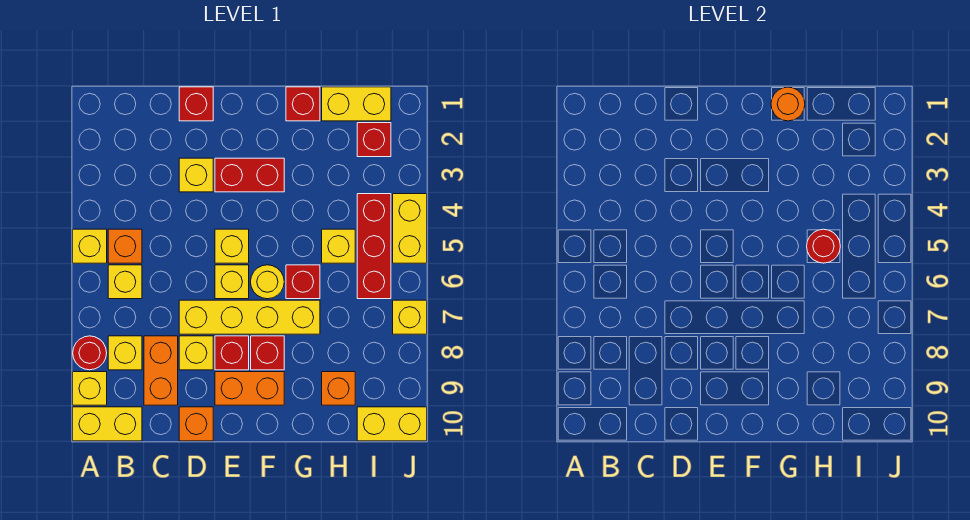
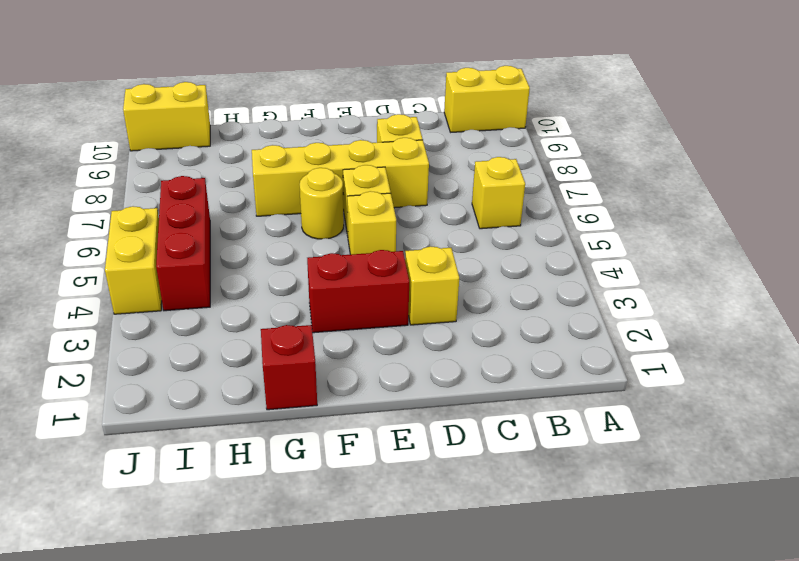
none -> yellow 1x1 brick [73,229,107,263]
none -> red 1x1 round brick [73,336,107,370]
none -> yellow 1x1 brick [73,372,107,405]
none -> orange 1x1 brick [108,229,142,263]

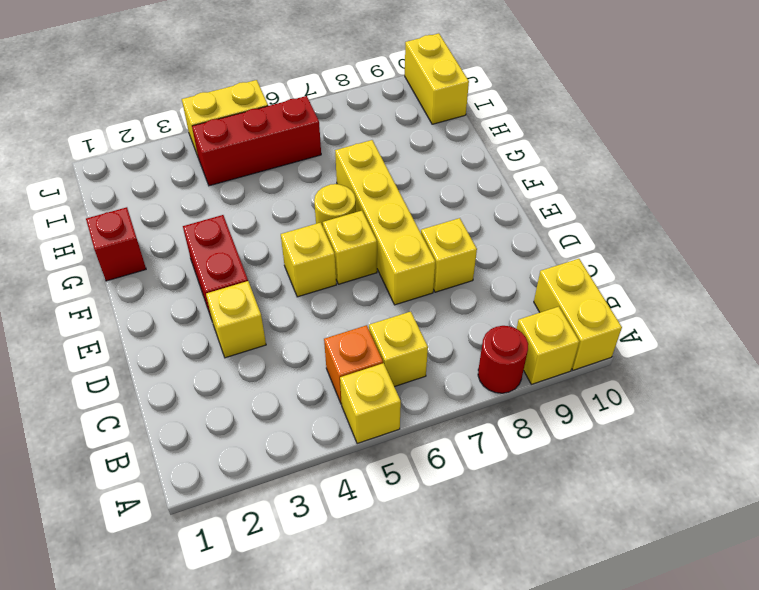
none -> yellow 1x1 brick [108,336,142,370]
none -> orange 1x2 brick [144,336,178,405]
none -> red 1x1 brick [179,87,213,121]
none -> orange 1x1 brick [179,407,213,441]

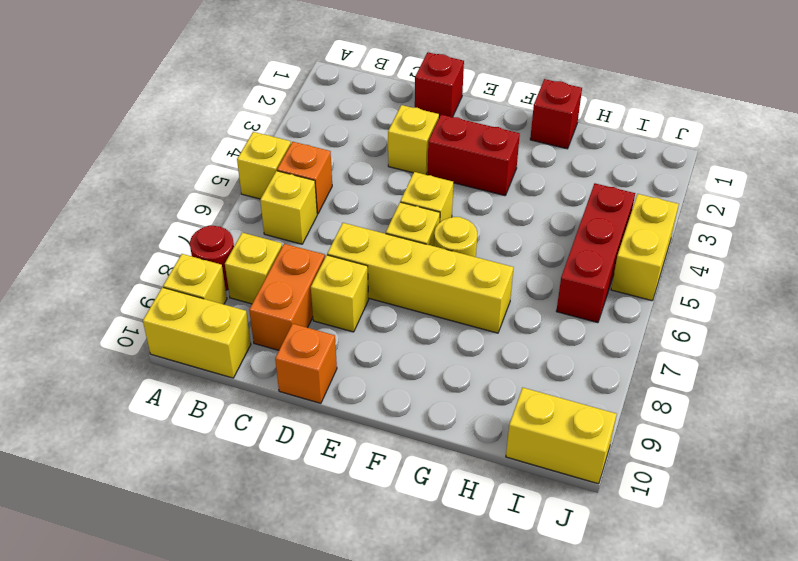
none -> red 1x1 brick [215,336,249,370]
none -> orange 1x2 brick [215,372,284,405]
none -> red 1x1 brick [251,336,284,370]
none -> red 1x1 brick [286,265,320,299]

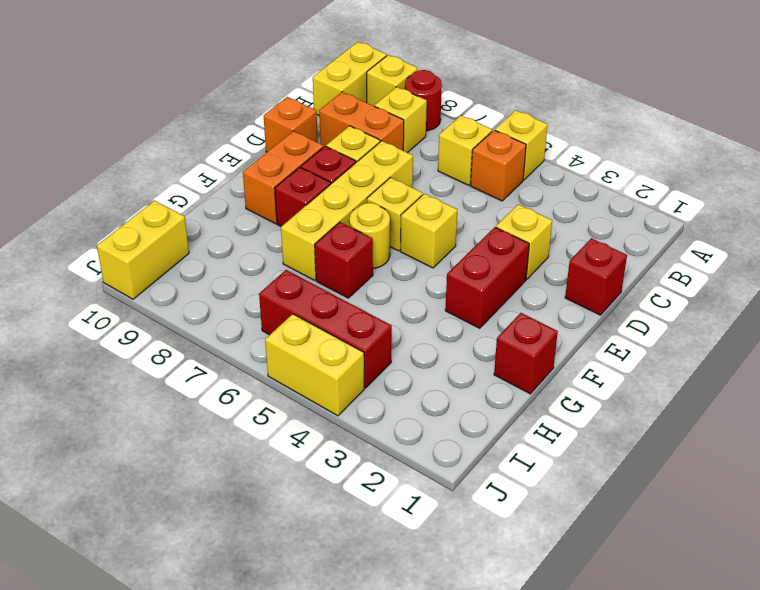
none -> yellow 1x2 brick [322,87,391,121]
none -> yellow 1x1 brick [322,229,355,263]
none -> orange 1x1 brick [322,372,355,405]
none -> red 1x1 brick [357,123,391,157]

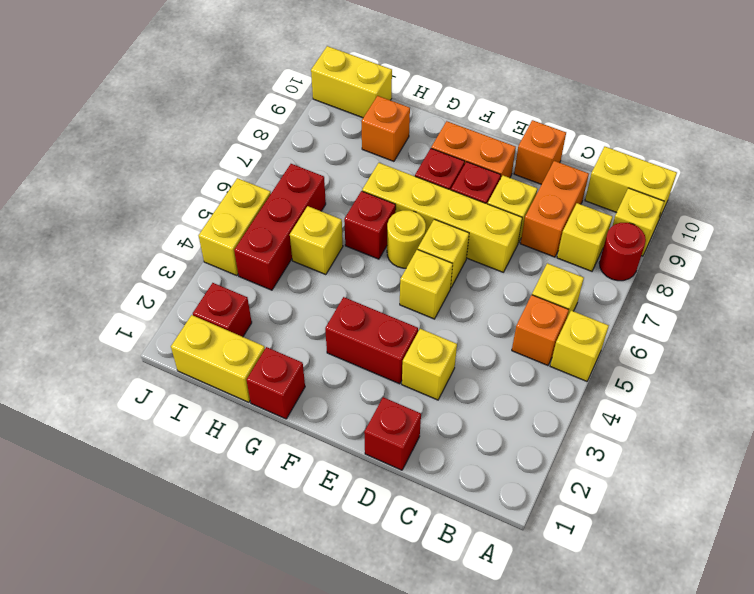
none -> yellow 1x1 brick [393,300,427,334]
none -> orange 1x1 round brick [771,87,805,121]
none -> red 1x1 round brick [807,229,840,263]

